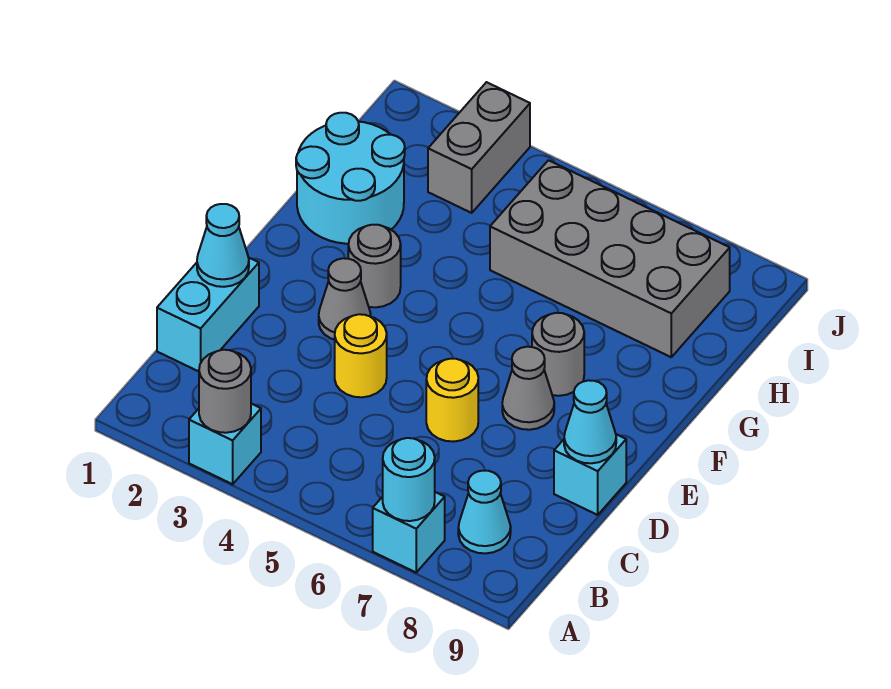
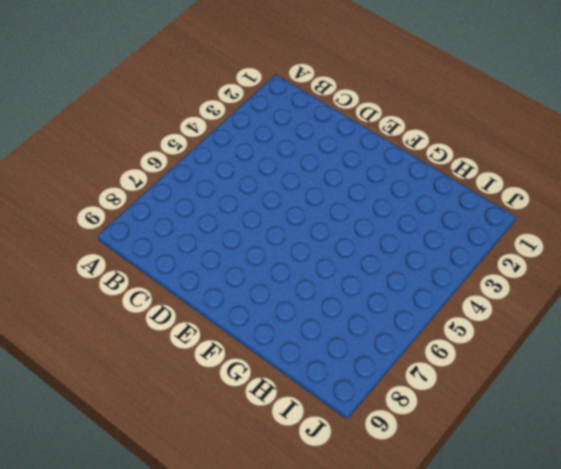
none -> cyan 1x1 brick [189,404,261,484]
none -> cyan 1x1 brick [373,492,445,572]
none -> cyan 1x1 cone [458,471,511,553]

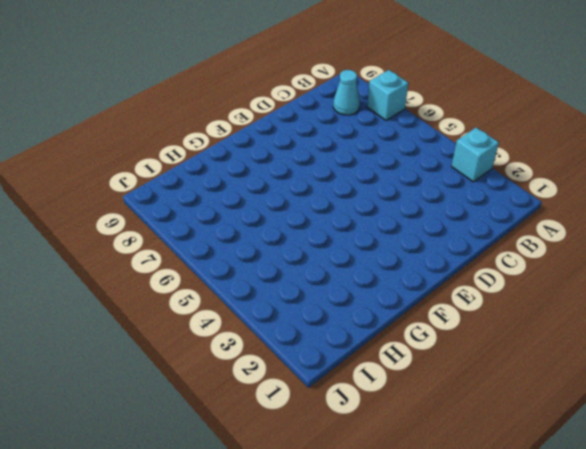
none -> cyan 1x2 brick [157,258,259,371]
none -> yellow 1x1 round brick [335,314,387,397]
none -> yellow 1x1 round brick [426,359,478,442]

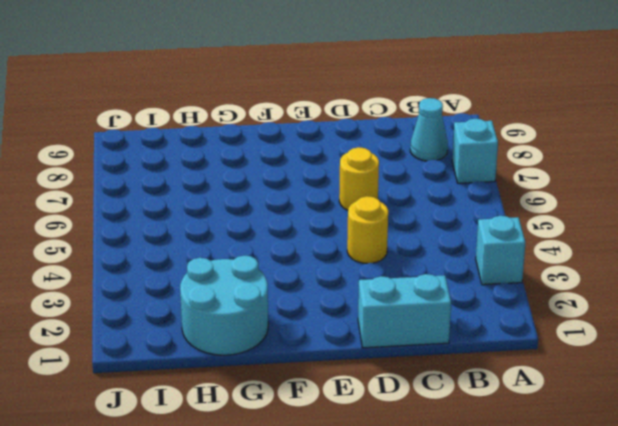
none -> cyan 1x1 brick [554,434,626,515]
none -> grey 1x1 cone [319,258,371,340]
none -> grey 1x1 cone [502,347,554,430]

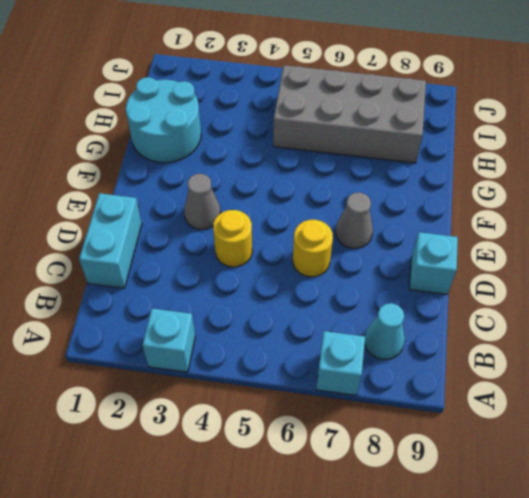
none -> grey 1x1 round brick [348,225,401,307]
none -> grey 1x1 round brick [532,313,584,396]
none -> grey 1x2 brick [428,82,530,213]

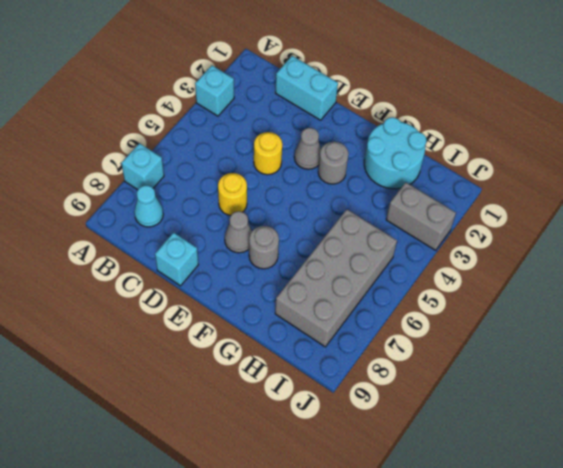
none -> grey 1x1 round brick [199,350,251,433]
none -> cyan 1x1 round brick [383,438,435,521]
none -> cyan 1x1 cone [197,204,249,287]

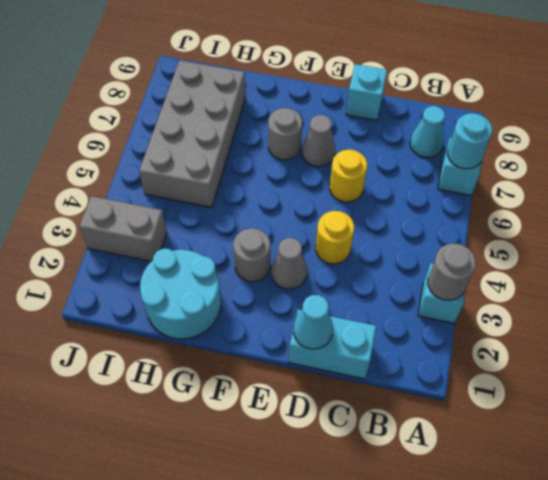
none -> cyan 1x1 cone [564,380,616,463]

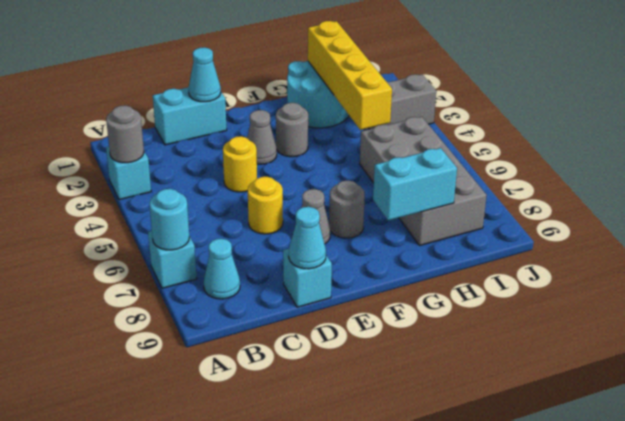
cyan 1x2 brick [373,148,457,220] -> none
yellow 1x4 brick [308,21,392,130] -> none

